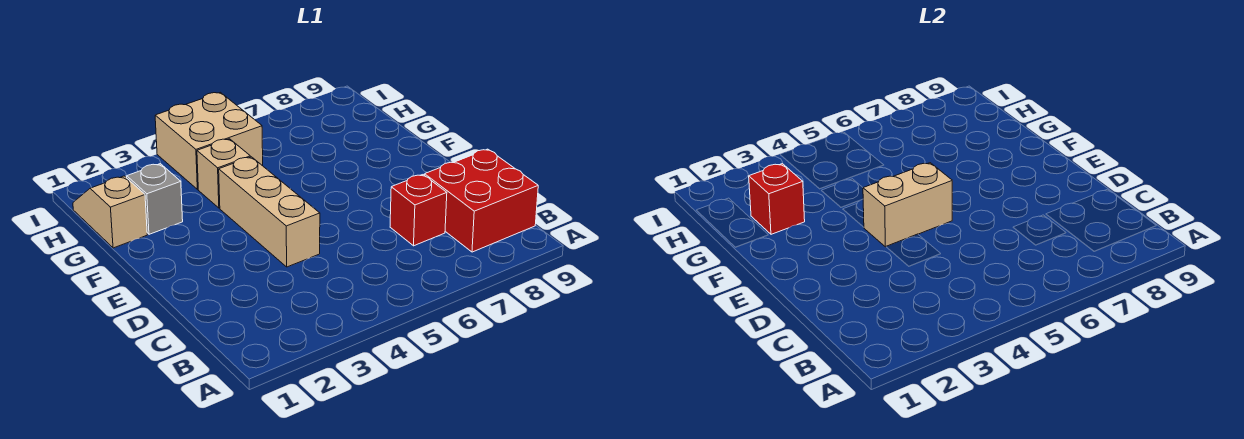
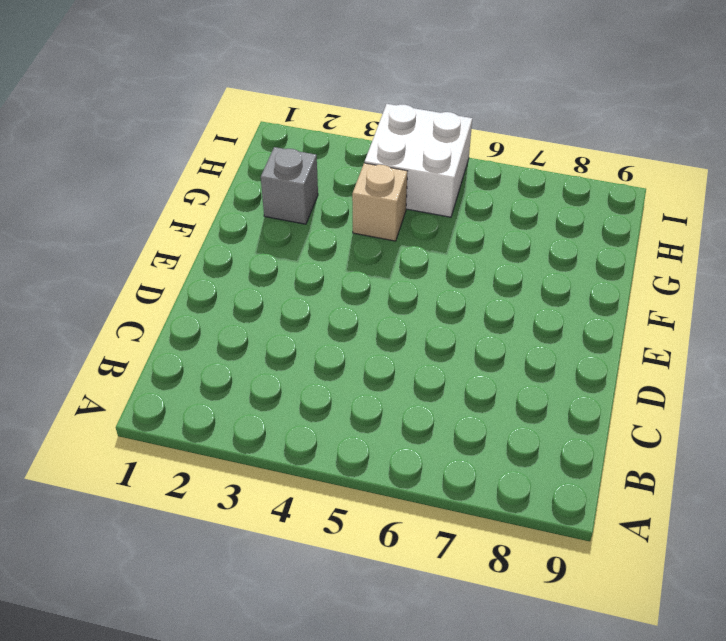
white 2x2 brick [365,104,472,217] -> tan 2x2 brick [155,92,263,189]
none -> red 2x2 brick [425,149,538,252]
none -> red 1x1 brick [390,175,447,246]

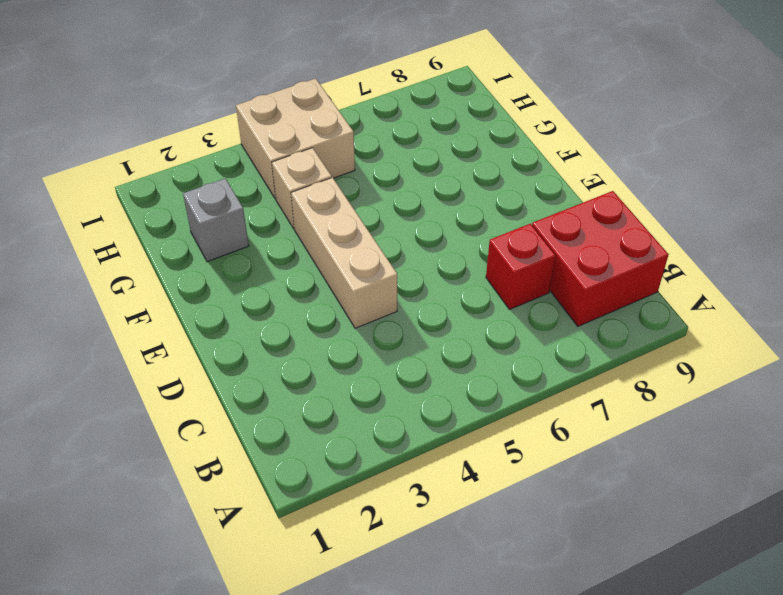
none -> tan 1x2 slope [73,176,147,248]
none -> tan 1x2 brick [863,163,952,247]

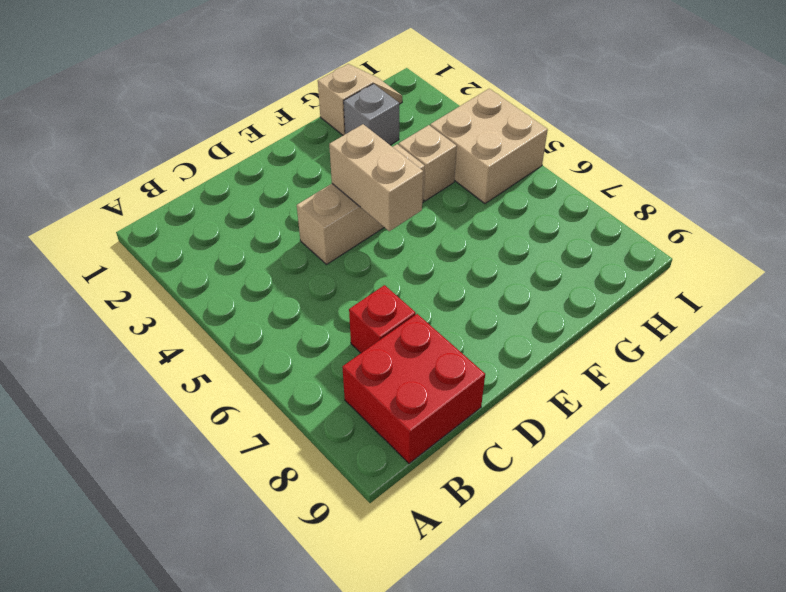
none -> red 1x1 brick [749,164,805,234]

